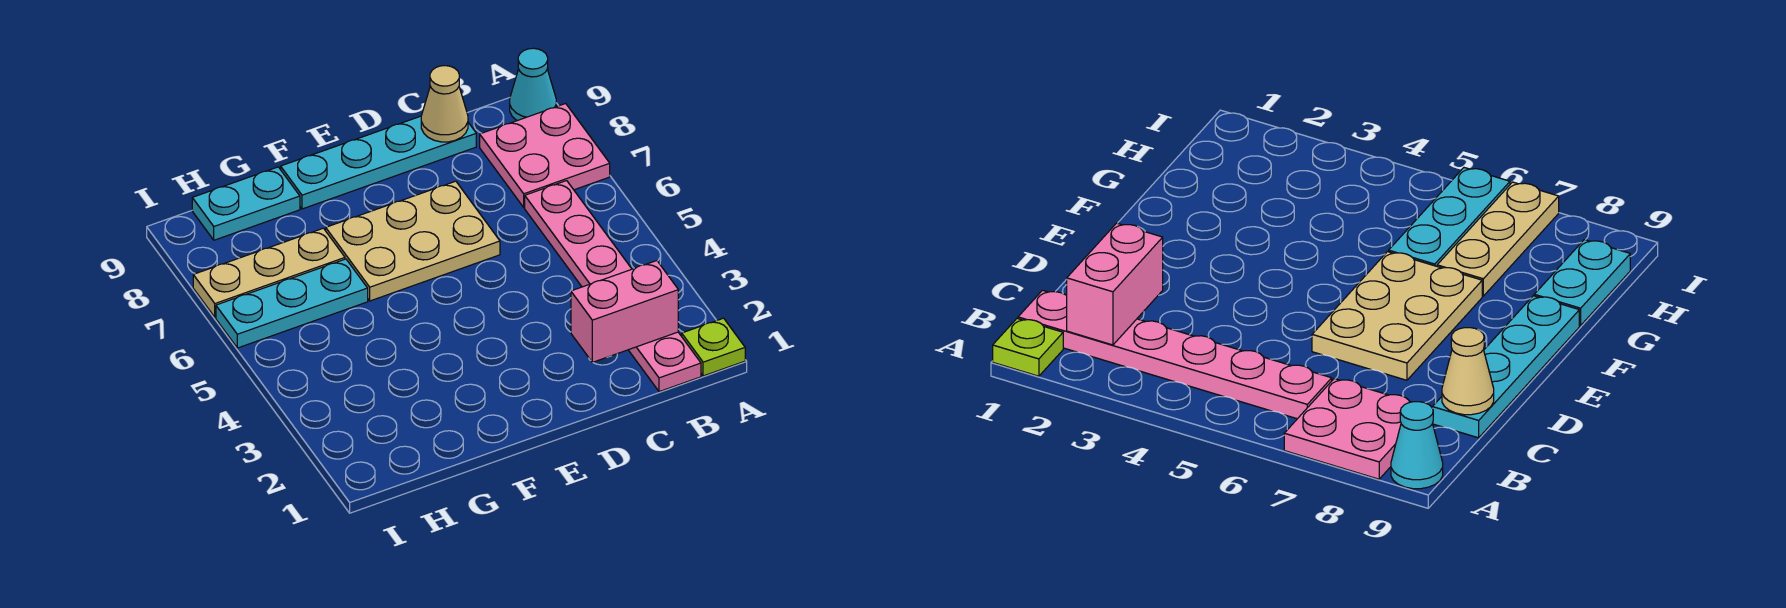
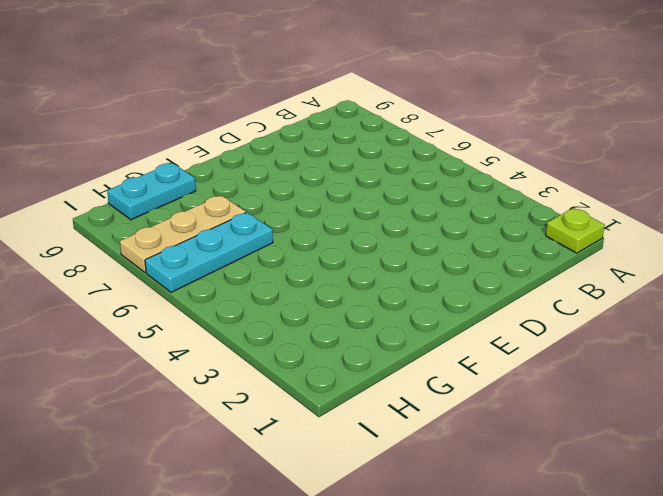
none -> pink 2x2 plate [480,104,610,207]
none -> cyan 1x1 cone [510,48,556,121]

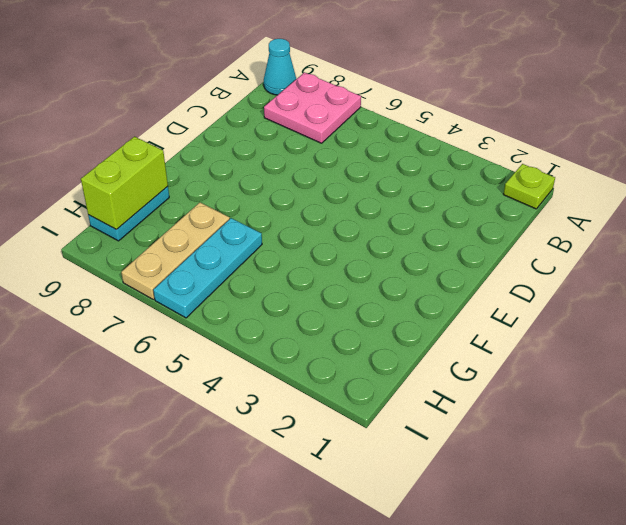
lime 1x2 brick [81,137,168,229] -> none
none -> pink 1x6 plate [525,181,701,392]
none -> cyan 1x4 plate [281,116,476,209]

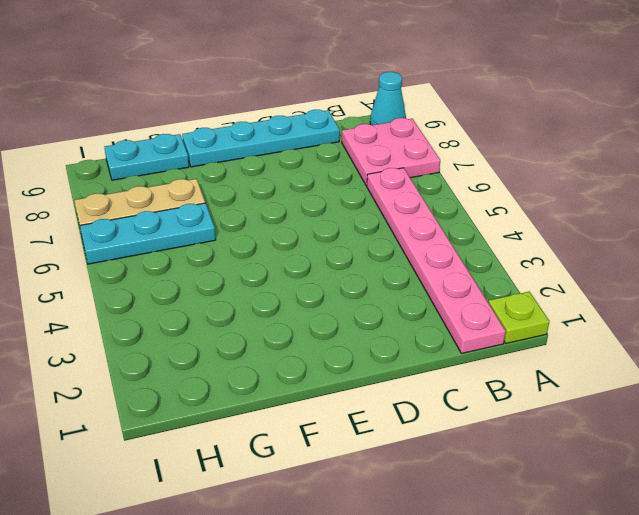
none -> tan 2x3 plate [326,181,500,301]
none -> pink 1x2 brick [571,261,678,362]

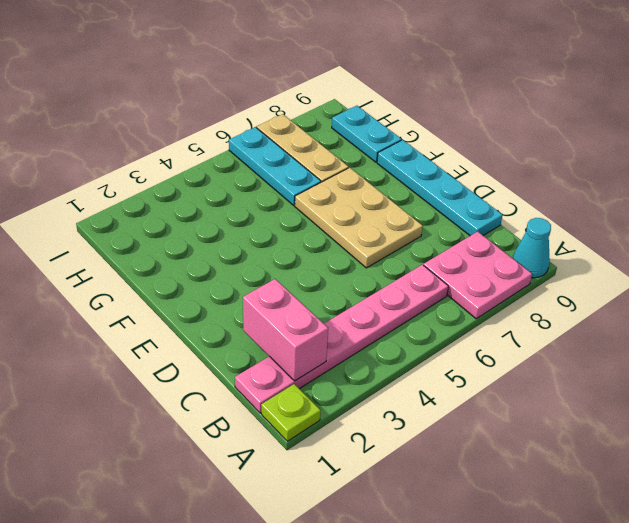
none -> tan 1x1 cone [421,66,468,142]

